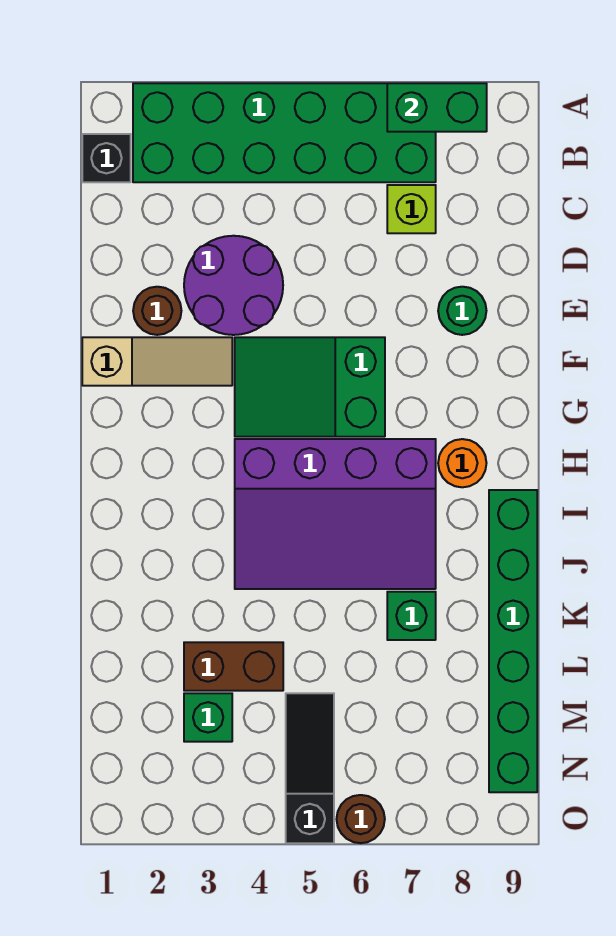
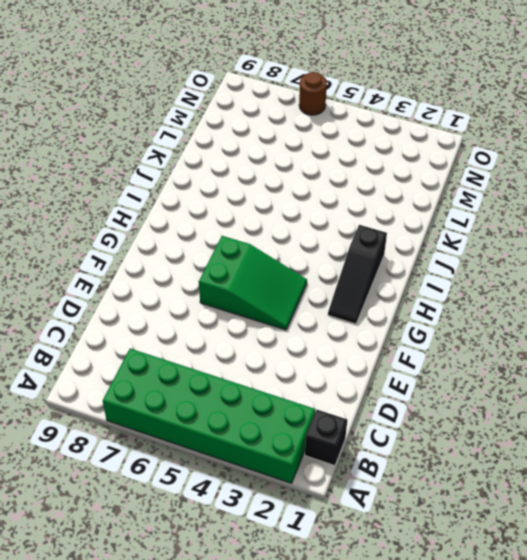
black 1x3 slope [328,225,387,324] -> black 1x3 slope moved to [286,693,334,843]
none -> lime 1x1 brick [387,185,436,233]
none -> purple 2x2 round brick [184,236,283,335]
none -> brown 1x1 round brick [133,287,181,335]

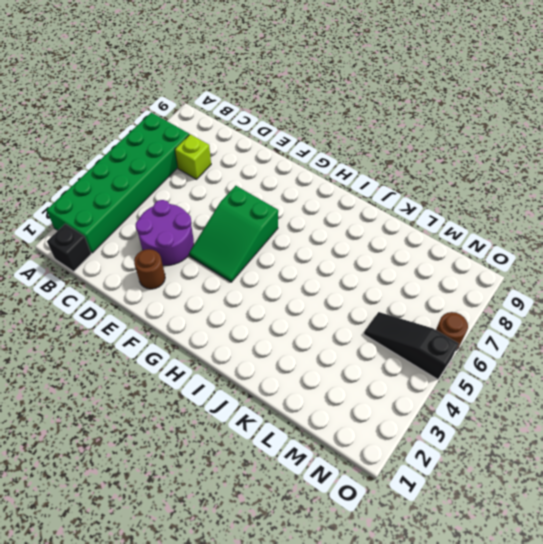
none -> green 1x1 round brick [438,287,486,335]
none -> tan 1x3 slope [82,337,232,386]
none -> purple 3x4 slope [235,439,436,589]

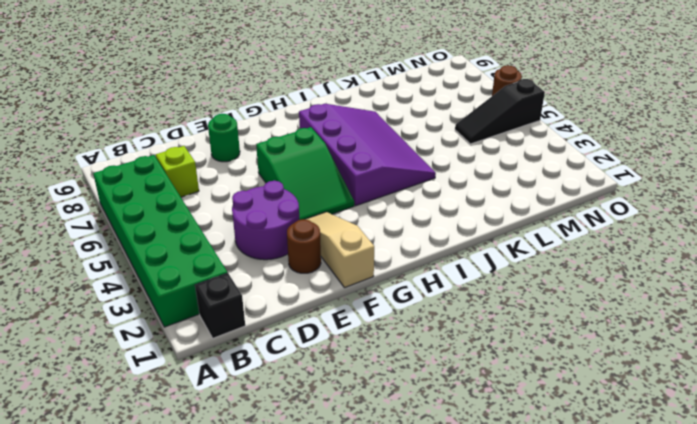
none -> orange 1x1 round brick [438,439,486,487]
none -> green 1x6 brick [489,490,537,792]
none -> green 1x1 brick [387,592,436,640]

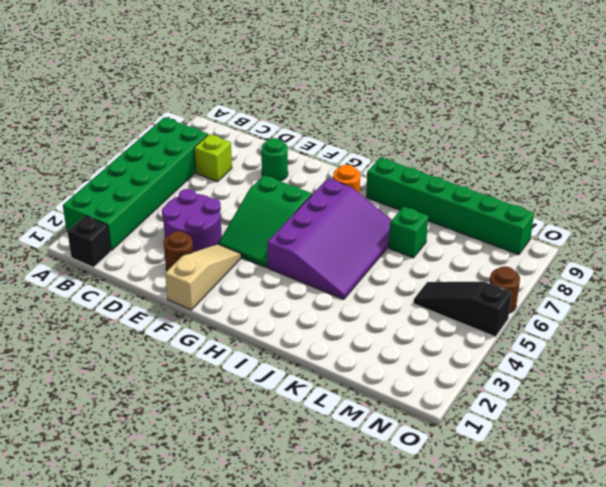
none -> brown 1x2 brick [184,642,283,691]
none -> green 1x1 brick [184,693,232,742]
none -> green 1x2 brick [387,83,487,132]

